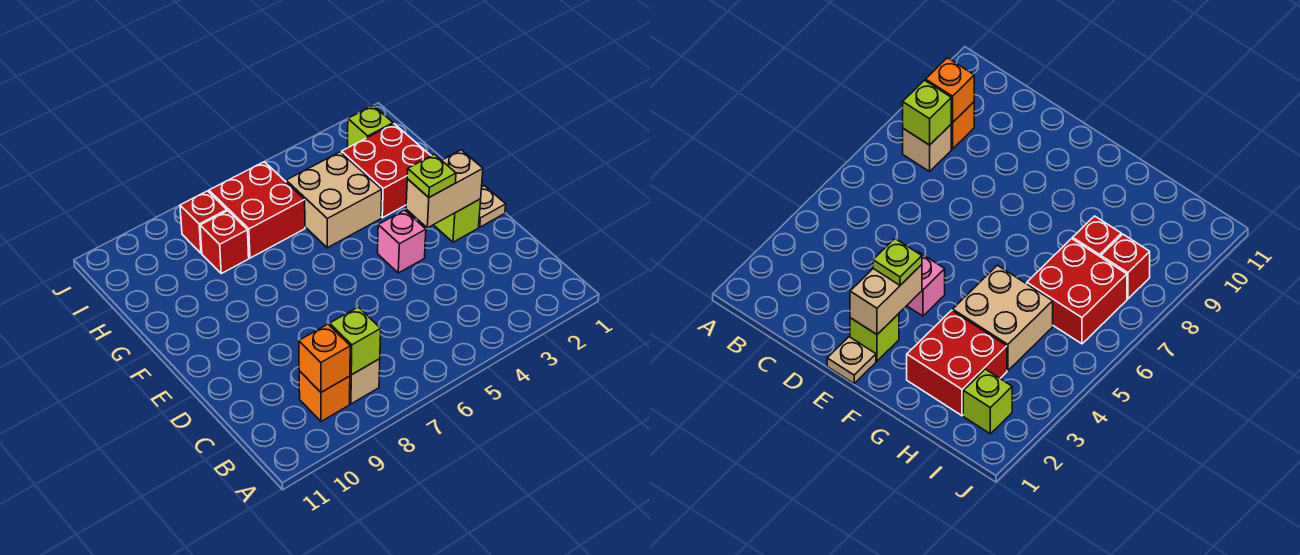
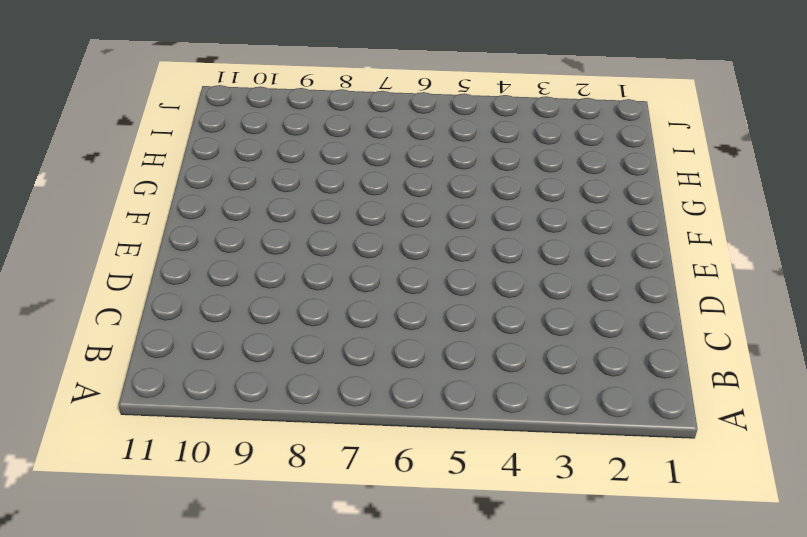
none -> tan 1x1 brick [350,359,380,404]
none -> orange 1x1 brick [299,371,350,421]
none -> tan 1x1 plate [479,186,506,227]

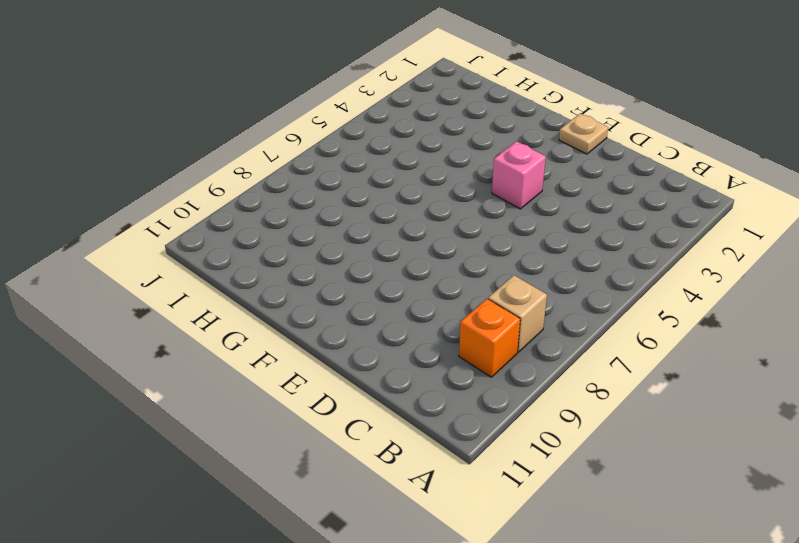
none -> lime 1x1 brick [434,199,481,242]
none -> red 2x2 brick [342,124,431,218]
none -> tan 2x2 brick [286,152,382,248]

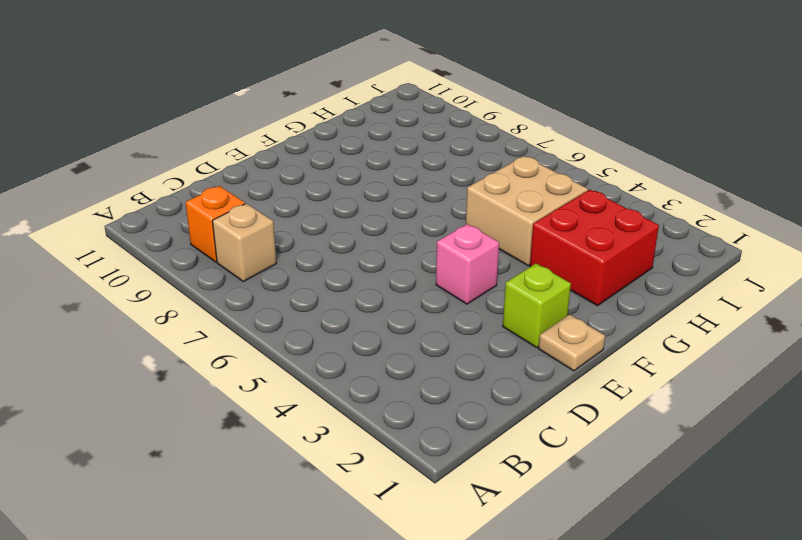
none -> red 2x2 brick [209,162,305,258]
none -> red 1x1 brick [200,211,249,273]
none -> lime 1x1 brick [348,106,393,148]

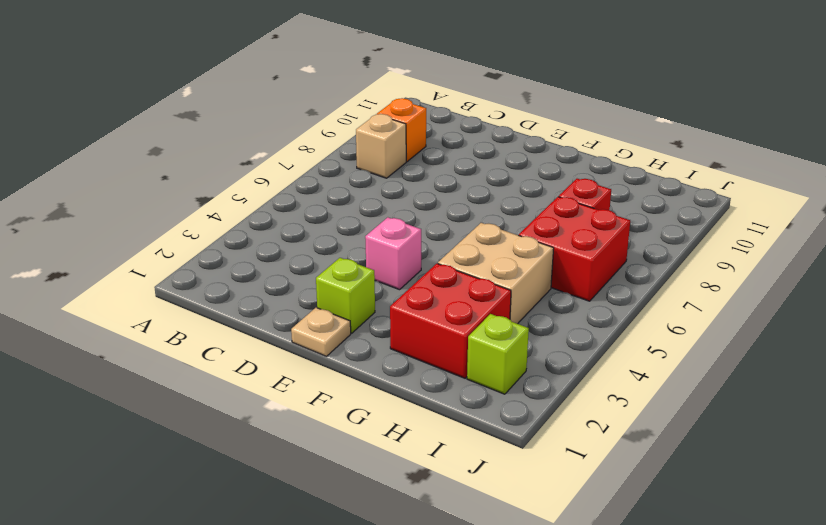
none -> red 1x1 brick [180,191,227,253]
none -> lime 1x1 brick [330,307,381,375]
none -> orange 1x1 brick [299,324,350,392]

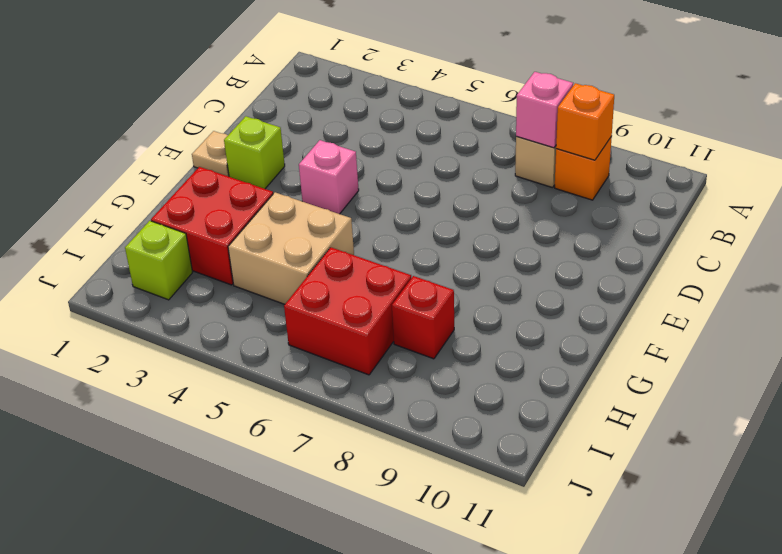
pink 1x1 brick [516,72,573,148] -> lime 1x1 brick [330,307,381,375]
none -> red 1x1 brick [180,191,227,253]
none -> tan 1x2 brick [406,150,483,228]
none -> lime 1x1 plate [407,154,456,197]

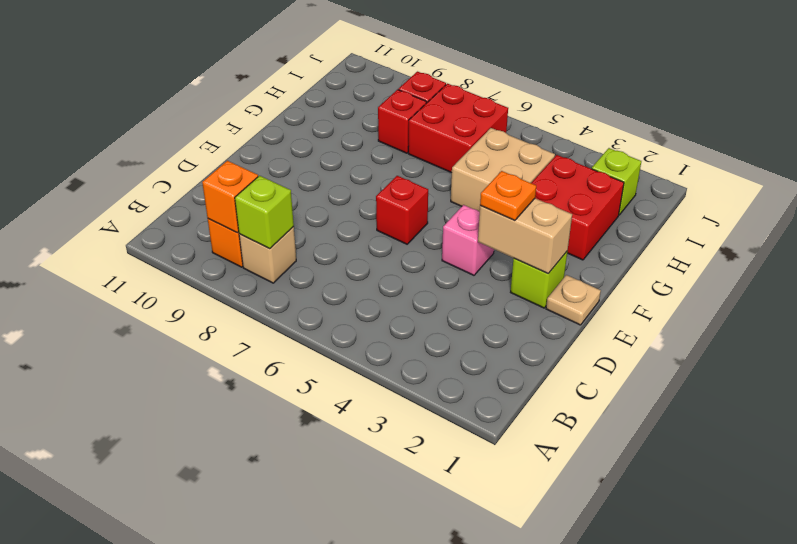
orange 1x1 plate [480,171,536,221] -> lime 1x1 plate [407,154,456,197]
red 1x1 brick [376,176,428,244] -> none

